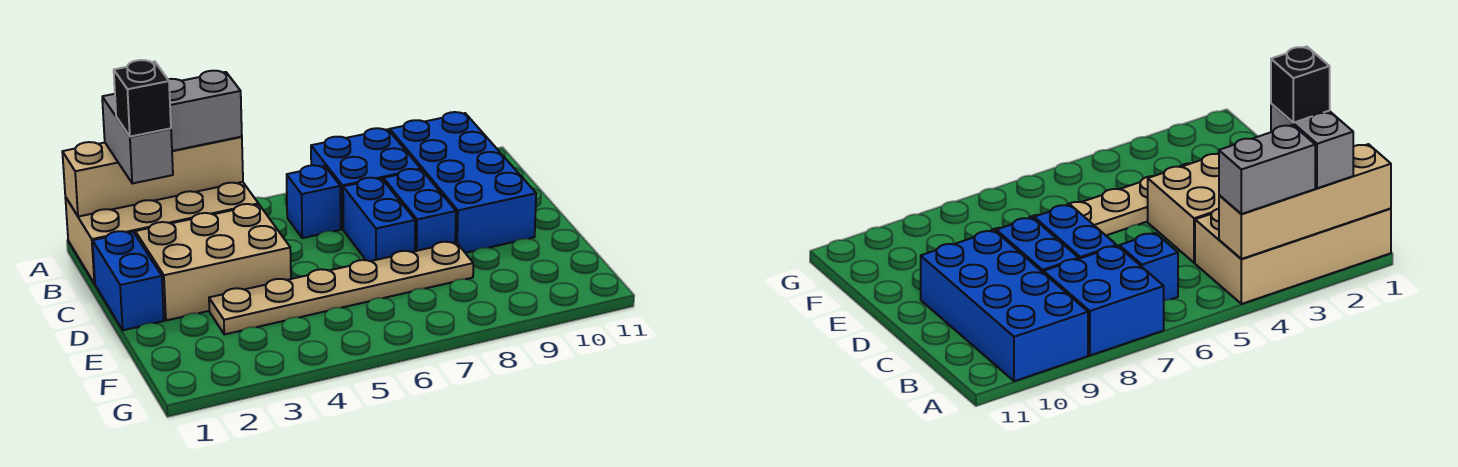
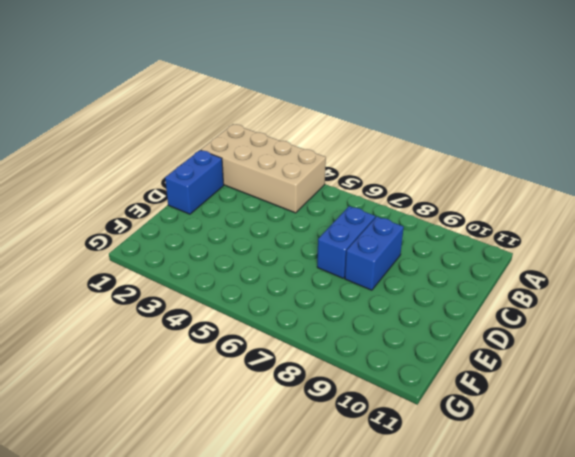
none -> blue 2x2 brick [311,128,421,229]
none -> blue 2x4 brick [390,112,536,253]
none -> blue 1x1 brick [287,165,341,238]

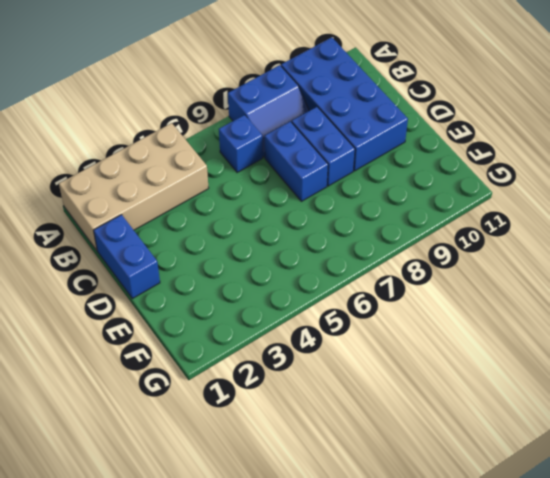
blue 2x2 slope [228,65,309,157] -> blue 2x2 brick [311,128,421,229]
none -> tan 2x3 brick [135,204,291,320]
none -> tan 1x6 plate [209,242,473,334]
none -> tan 1x4 brick [62,137,243,217]

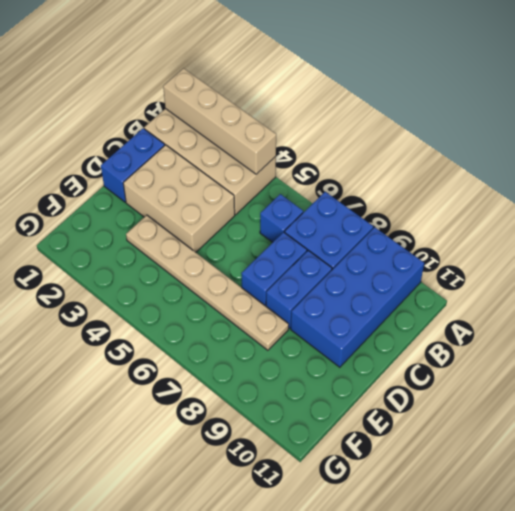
none -> grey 1x2 brick [102,94,173,183]
none -> grey 1x2 brick [168,71,242,151]
none -> black 1x1 brick [114,60,171,137]

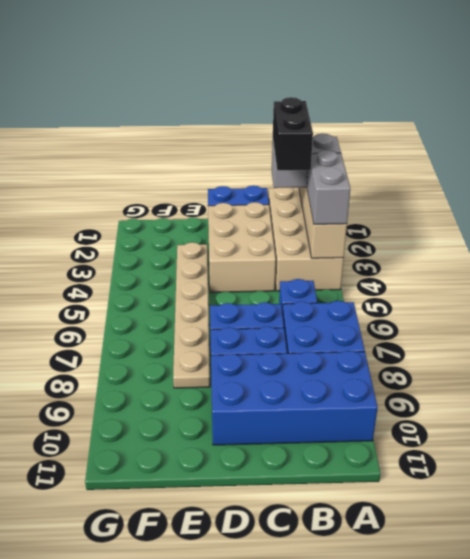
black 1x2 brick [273,97,313,170] -> black 1x1 brick [114,60,171,137]

